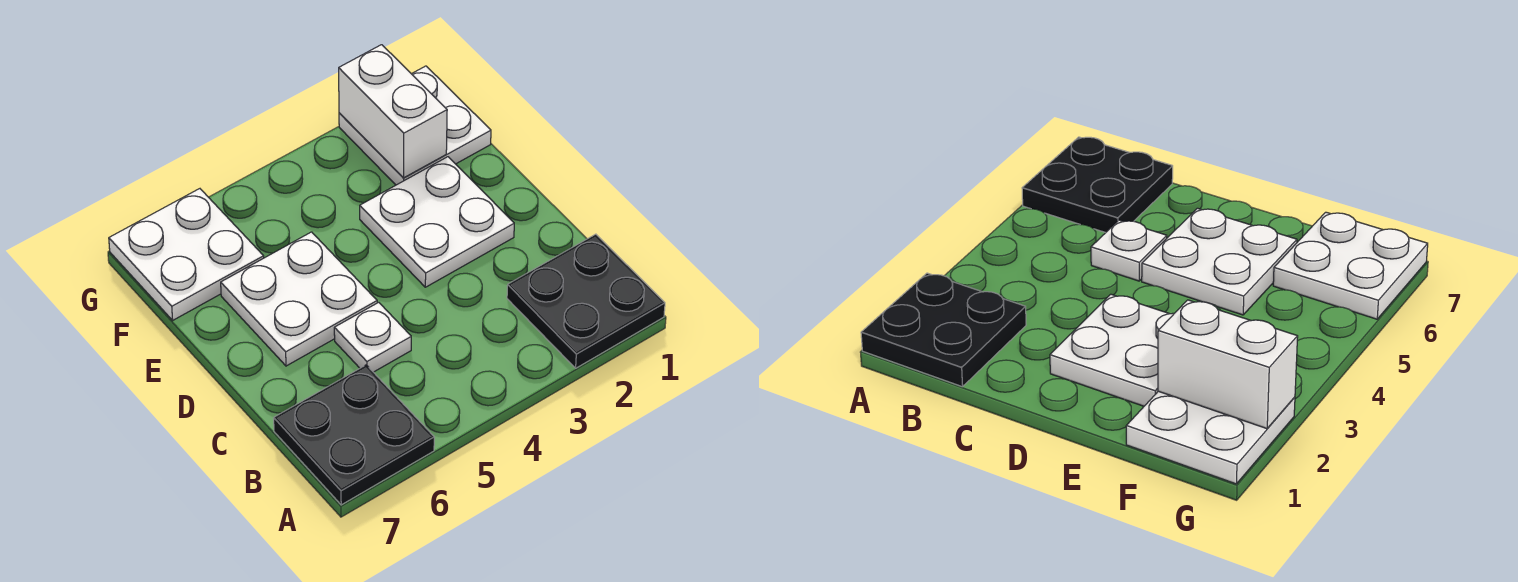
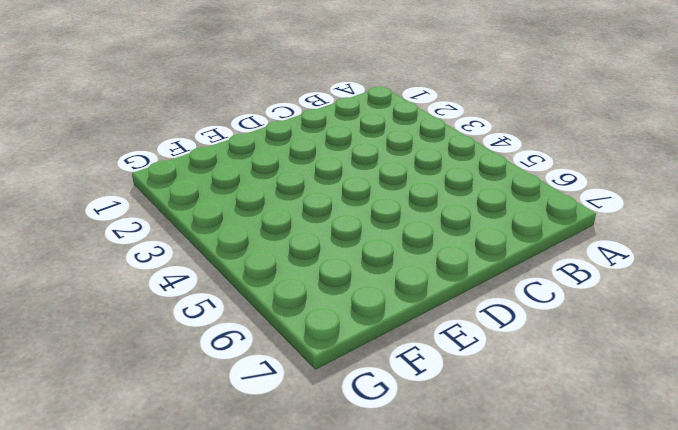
none -> black 2x2 plate [507,234,665,368]
none -> black 2x2 plate [274,365,434,505]

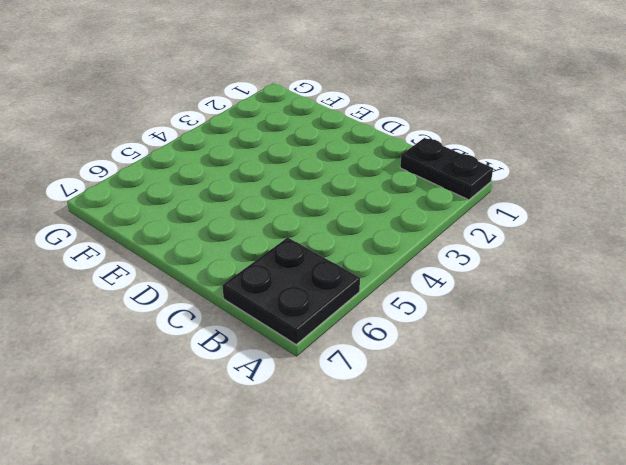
black 1x2 plate [400,138,493,200] -> black 2x2 plate [507,234,665,368]
none -> white 1x1 plate [334,302,411,372]
none -> white 2x2 plate [360,157,514,287]

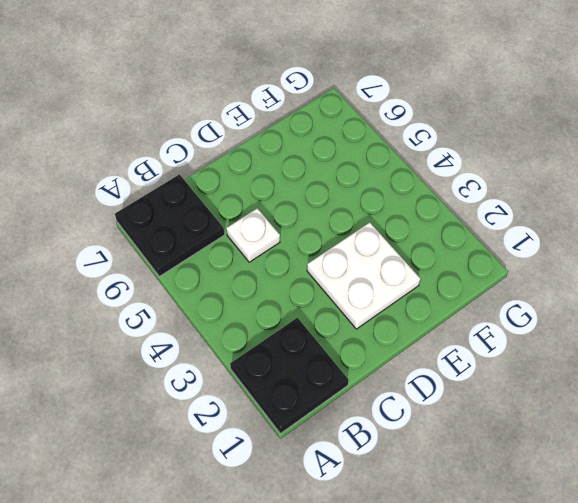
none -> white 2x2 plate [221,232,377,366]
none -> white 2x2 plate [339,66,491,185]

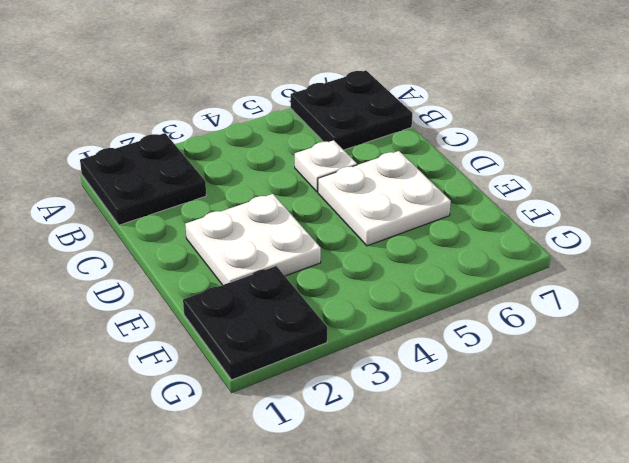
black 2x2 plate [183,266,327,380] -> white 2x2 plate [339,66,491,185]
none -> white 2x2 plate [109,189,264,320]
none -> white 1x2 brick [339,45,447,178]

